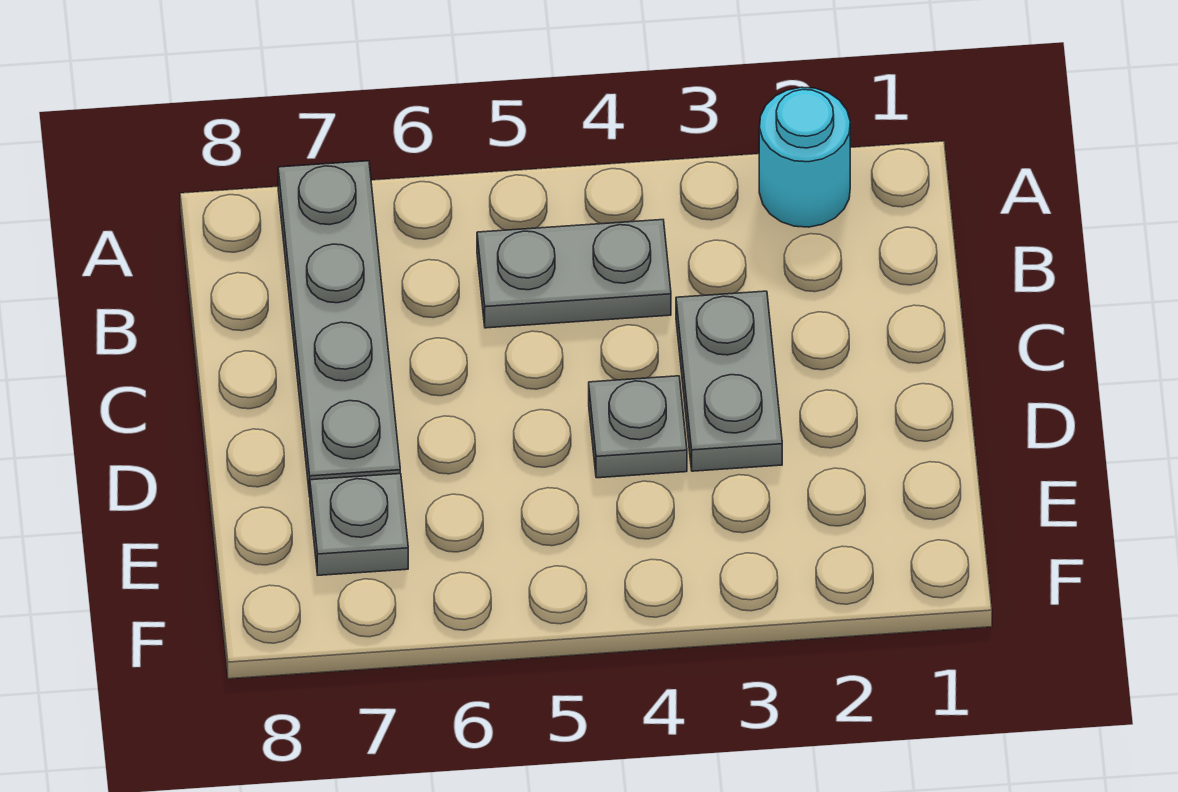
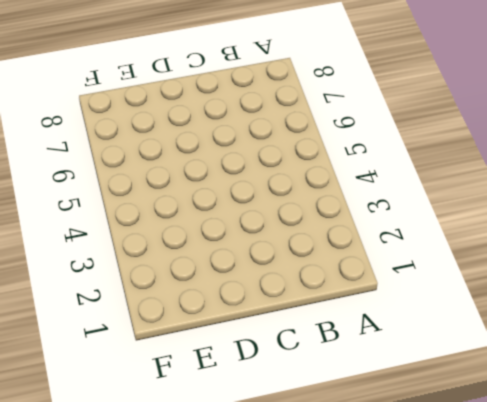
none -> cyan 1x1 round brick [759,87,850,227]
none -> grey 1x4 plate [278,161,400,496]

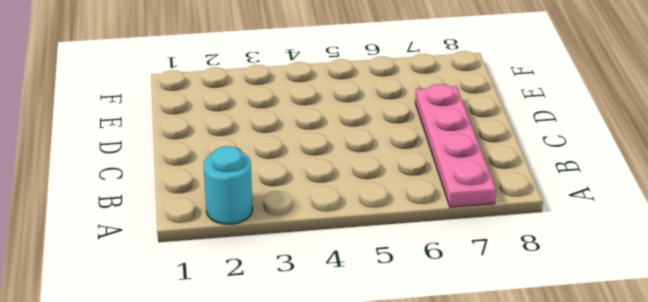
pink 1x4 plate [415,84,496,207] -> grey 1x4 plate [278,161,400,496]
none -> grey 1x2 plate [477,220,671,328]
none -> grey 1x2 plate [676,291,782,471]

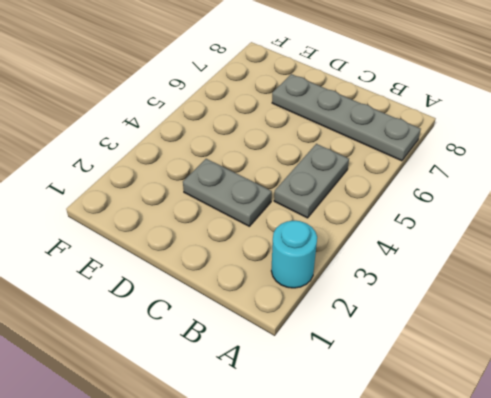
none -> grey 1x1 plate [589,376,687,478]
none -> grey 1x1 plate [310,474,408,575]

